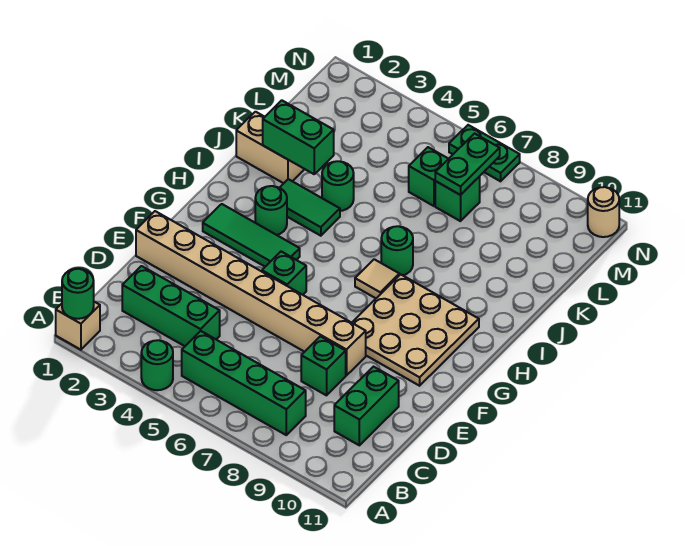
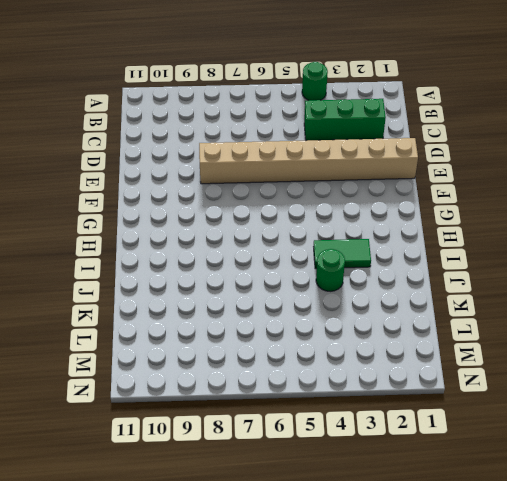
none -> tan 1x1 brick [56,302,100,350]
none -> green 1x4 brick [182,331,306,435]
none -> green 1x2 brick [334,367,399,445]

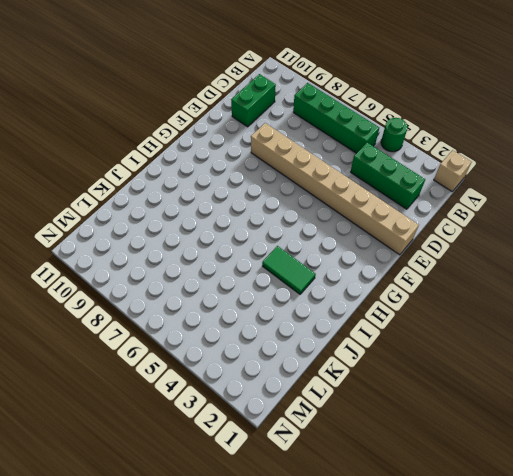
none -> green 1x1 brick [301,336,346,395]
none -> green 1x1 brick [262,252,306,295]
none -> tan 3x3 plate [352,274,479,386]

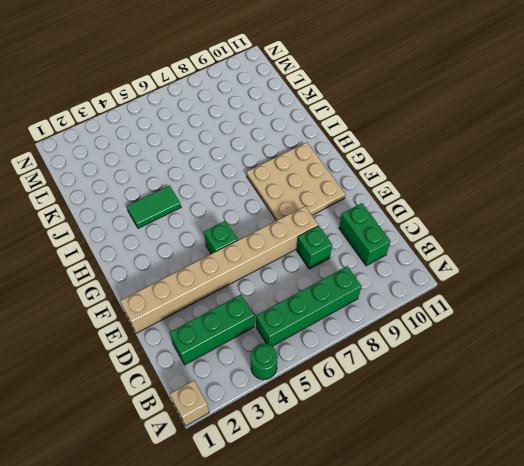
none -> green 1x3 tile [203,204,300,267]
none -> green 1x1 round brick [255,186,287,235]
none -> tan 1x1 tile [355,259,399,298]

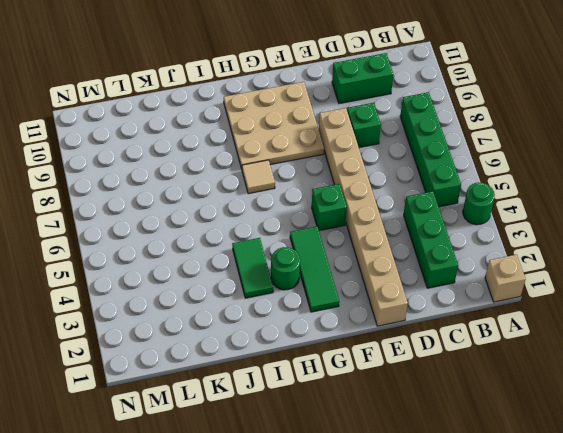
none -> green 1x1 round brick [381,226,413,275]
none -> tan 1x2 brick [236,112,304,183]
none -> green 1x1 round brick [322,161,354,211]

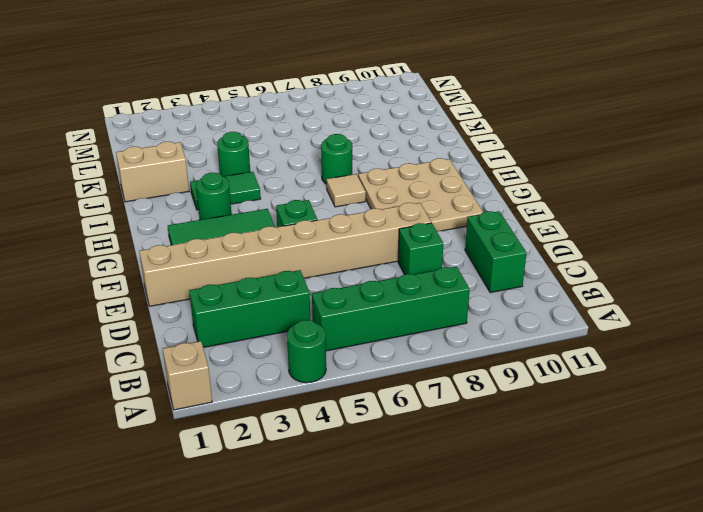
none -> green 1x1 brick [409,147,449,206]
none -> green 1x1 brick [435,176,480,221]
none -> green 1x2 plate [449,125,520,181]

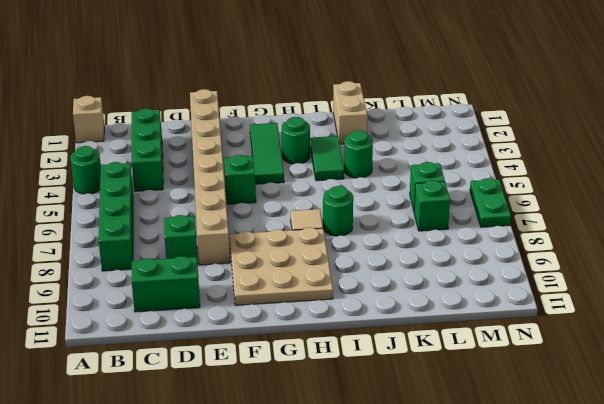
none -> tan 1x1 round brick [588,187,619,237]
none -> green 1x1 round brick [62,269,94,319]
none -> green 1x2 brick [263,100,334,174]

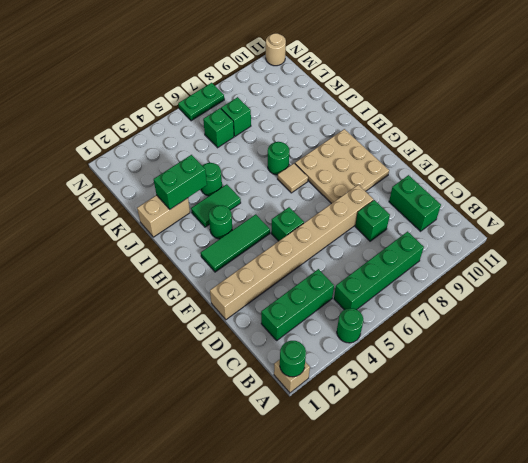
none -> green 1x2 plate [435,134,500,195]

